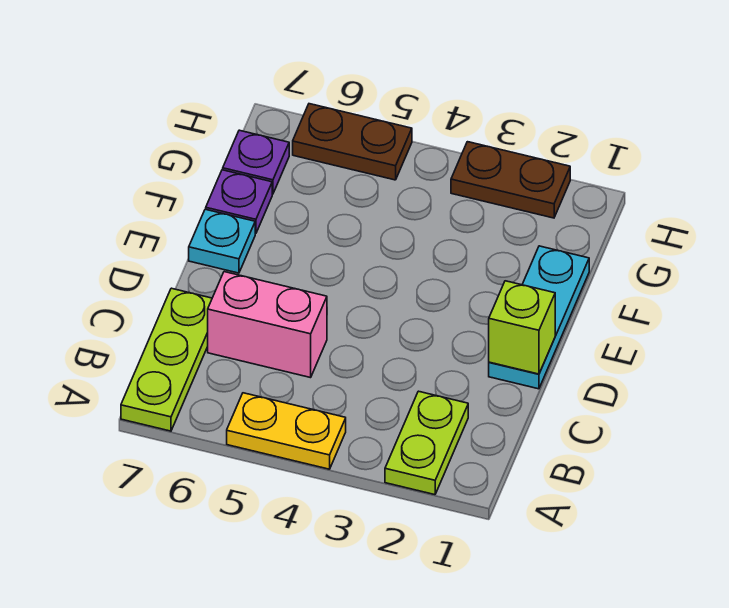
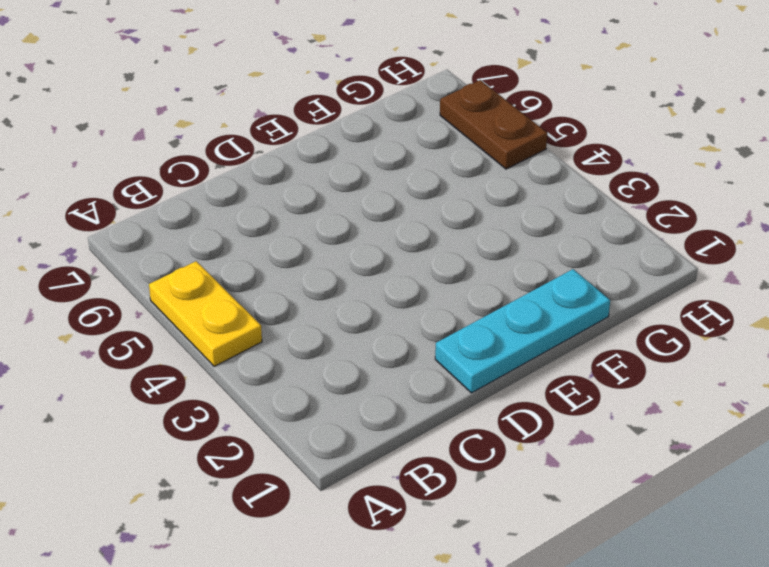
none -> lime 1x2 plate [385,391,468,495]
none -> lime 1x3 plate [121,288,212,431]

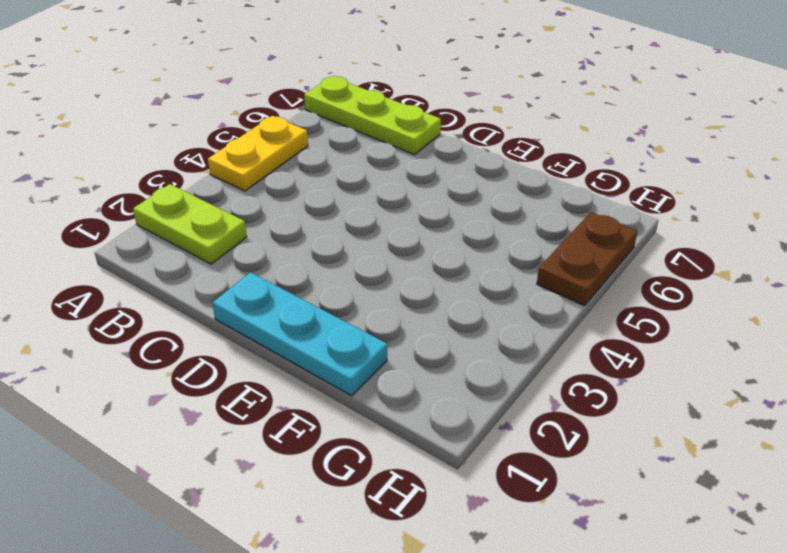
none -> pink 1x2 brick [208,272,327,378]
none -> cyan 1x1 plate [189,209,255,273]

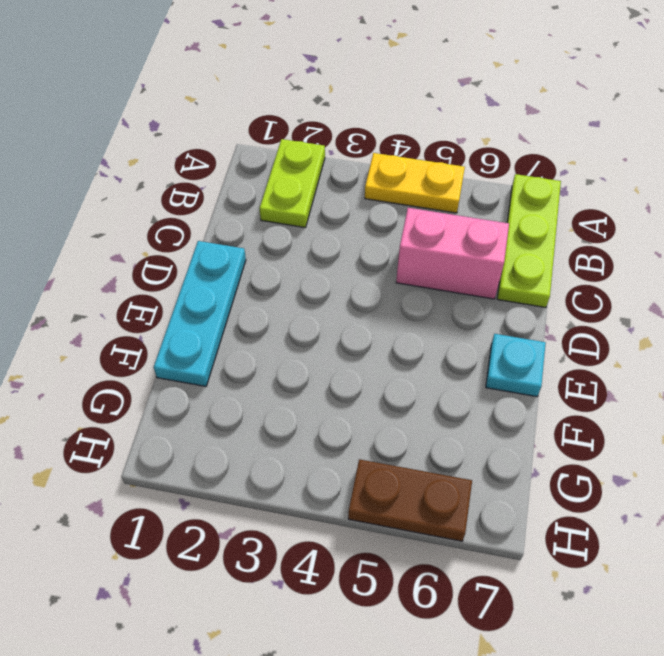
none -> purple 1x1 plate [206,170,272,234]
none -> purple 1x1 plate [223,130,289,194]

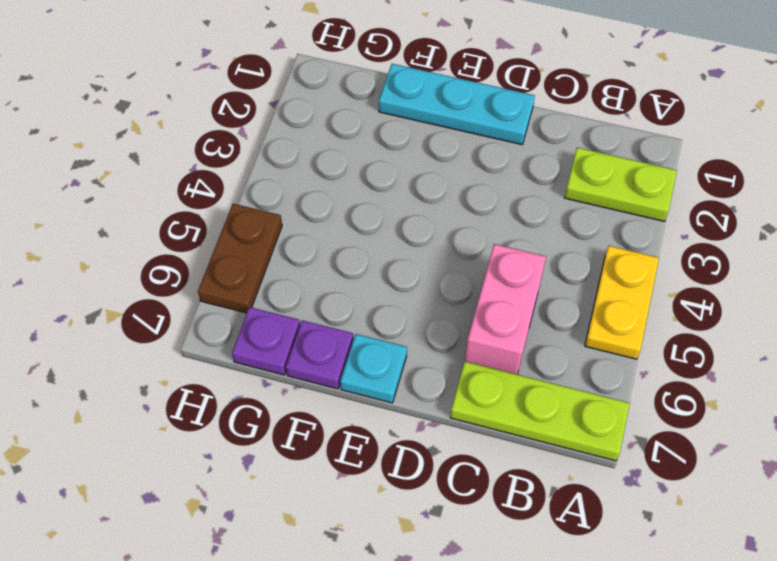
none -> brown 1x2 plate [451,142,570,218]
none -> lime 1x1 brick [489,281,555,374]

